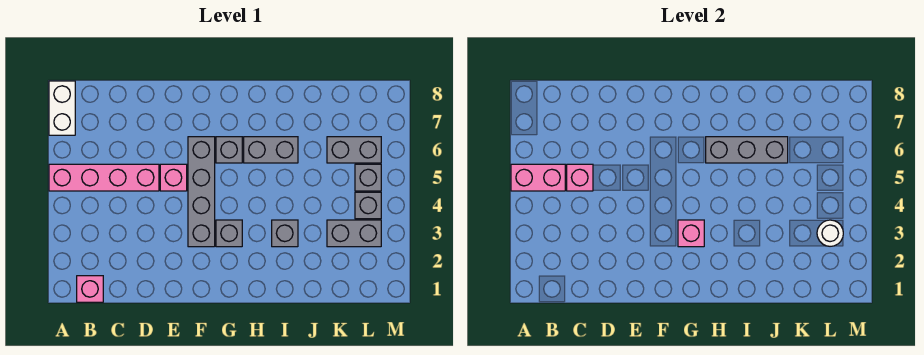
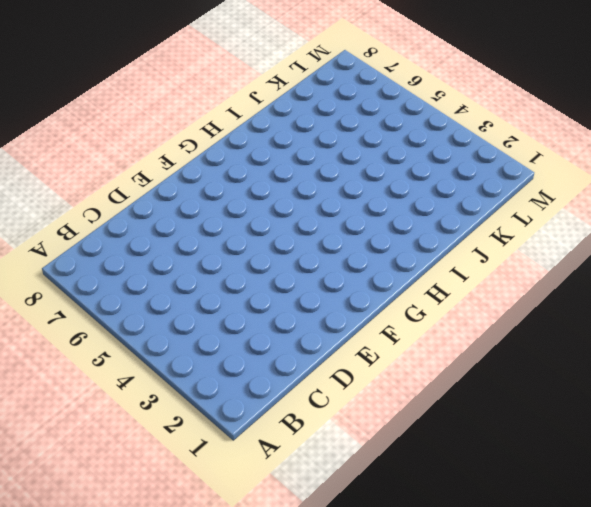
none -> pink 1x4 brick [49,164,159,191]
none -> white 1x2 brick [49,81,75,135]
none -> pink 1x1 brick [77,276,103,302]

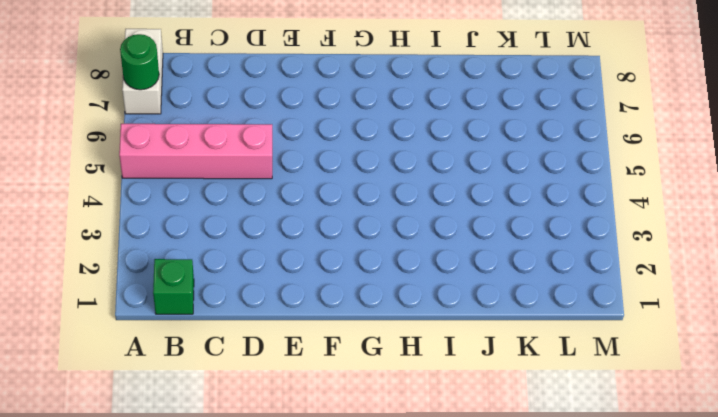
green 1x1 round brick [120,34,159,90] -> none
green 1x1 brick [153,259,194,314] -> pink 1x1 brick [77,276,103,302]
none -> pink 1x1 brick [160,164,187,191]
none -> grey 1x4 brick [188,137,215,247]
none -> grey 1x1 brick [216,220,242,247]

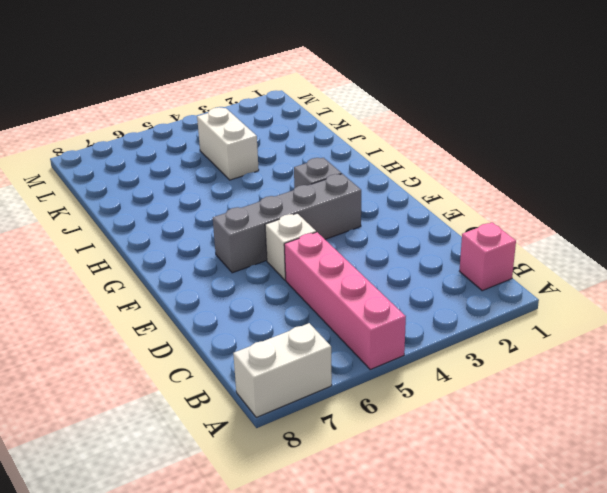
white 1x1 brick [265,213,316,280] -> pink 1x1 brick [160,164,187,191]
white 1x2 brick [197,107,259,180] -> none
none -> grey 1x1 brick [216,137,242,163]
none -> grey 1x2 brick [244,137,298,163]
none -> grey 1x1 brick [272,220,298,247]

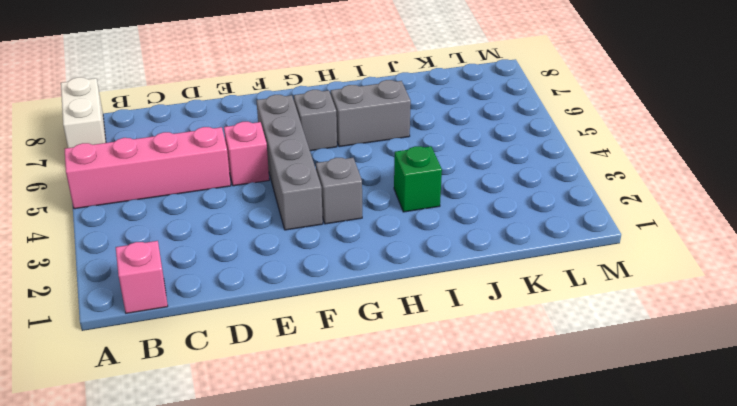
green 1x1 brick [394,146,442,212] -> grey 1x1 brick [272,220,298,247]
none -> grey 1x2 brick [327,220,381,247]
none -> grey 1x2 brick [327,137,381,163]
none -> grey 1x1 brick [355,192,381,219]

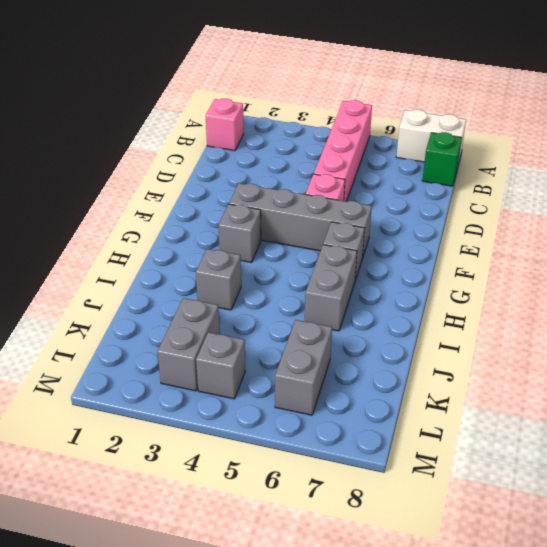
green 1x1 brick [422,132,462,186] -> none
none -> grey 1x1 brick [355,164,381,191]
none -> pink 1x2 brick [511,164,565,191]
none -> pink 1x1 brick [567,164,593,191]

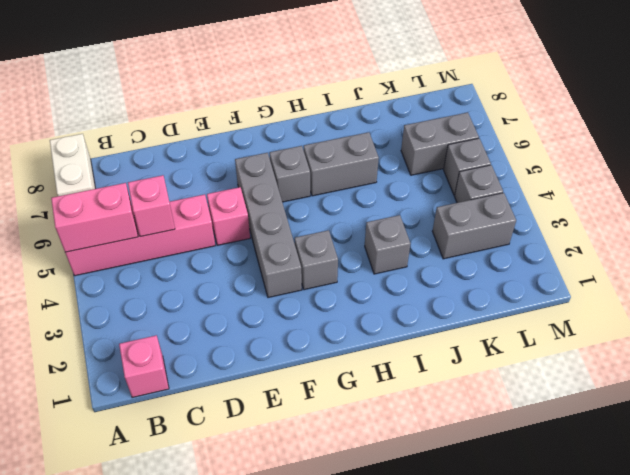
none -> pink 1x1 brick [678,220,704,247]
none -> grey 1x3 brick [706,137,788,163]
none -> white 1x1 round brick [817,220,843,246]

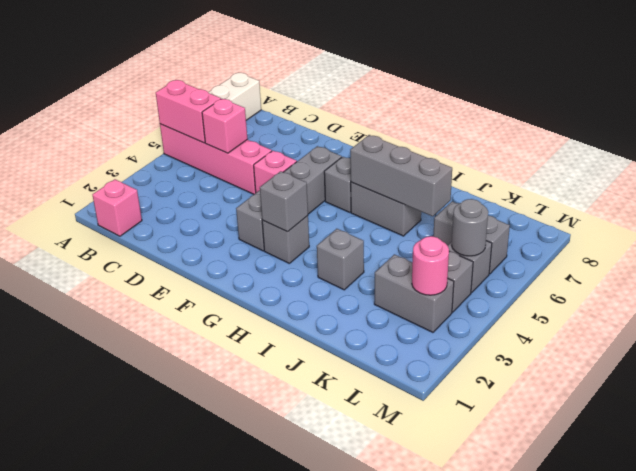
grey 1x1 brick [260,171,308,232] -> pink 1x1 brick [678,220,704,247]
pink 1x1 round brick [412,236,449,295] -> white 1x1 round brick [817,220,843,246]
grey 1x1 round brick [452,199,488,256] -> none

